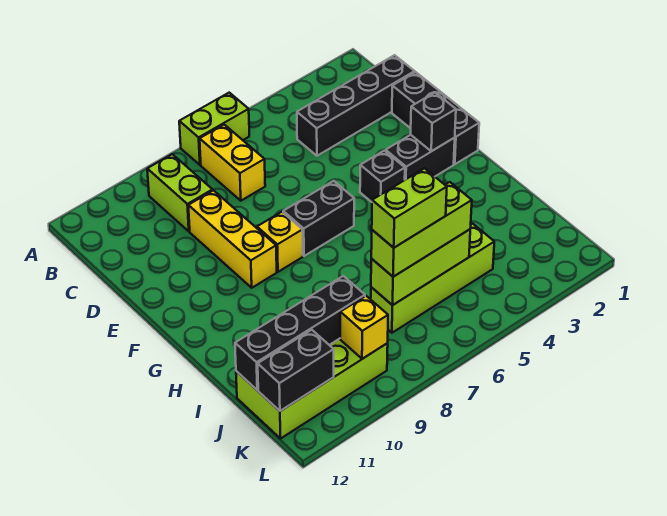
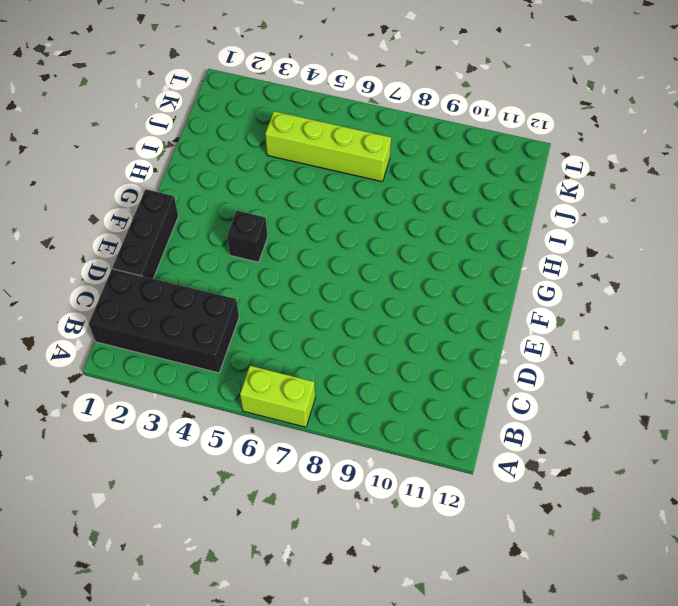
black 2x4 brick [89,269,239,373] -> black 1x4 brick [297,55,415,156]
none -> yellow 1x2 brick [200,125,265,201]
none -> lime 1x2 brick [147,154,213,231]
none -> yellow 1x3 brick [188,190,277,288]

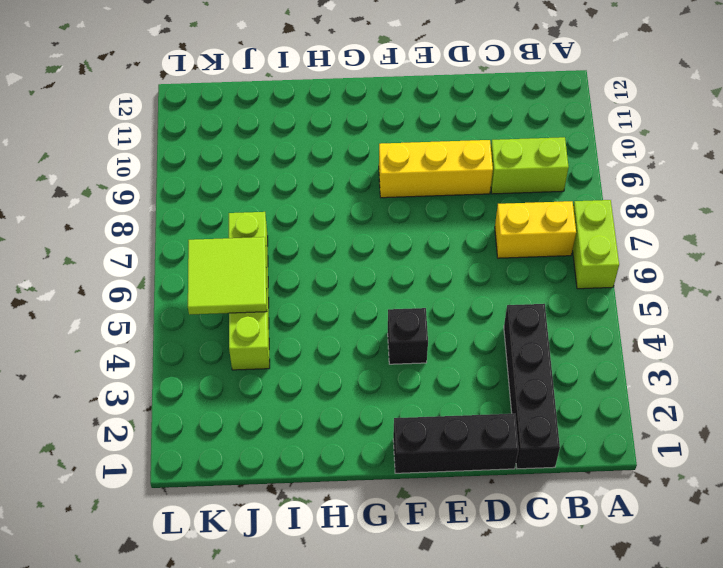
lime 2x2 tile [188,237,267,315] -> lime 1x3 brick [371,229,470,305]
none -> black 1x2 brick [386,135,455,180]
none -> black 1x2 brick [283,181,354,256]
none -> yellow 1x1 brick [257,212,303,272]

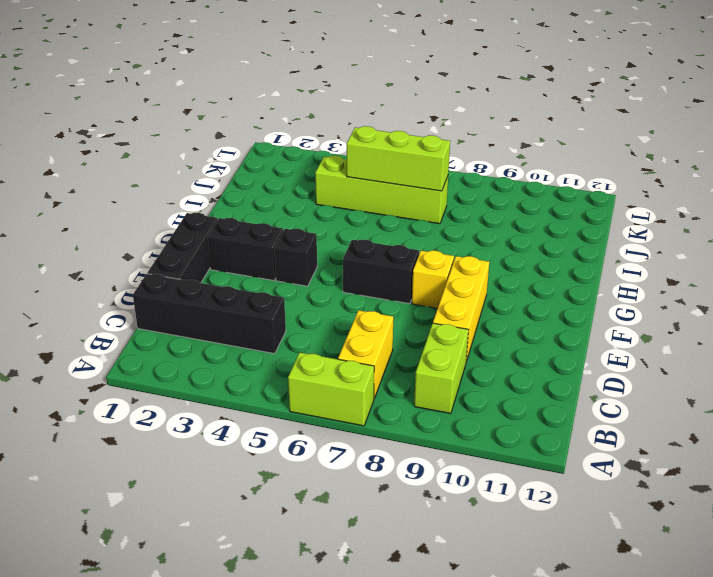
none -> lime 2x4 brick [236,339,388,439]
none -> black 1x1 brick [411,92,456,151]
none -> black 1x4 brick [235,276,365,390]

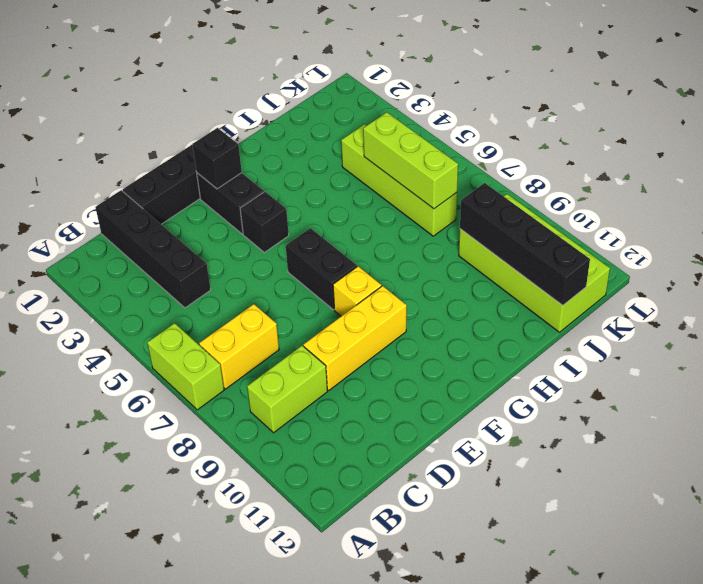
none -> yellow 1x1 brick [340,296,388,359]
none -> black 1x2 brick [258,330,334,411]
none -> lime 1x3 brick [371,182,472,277]

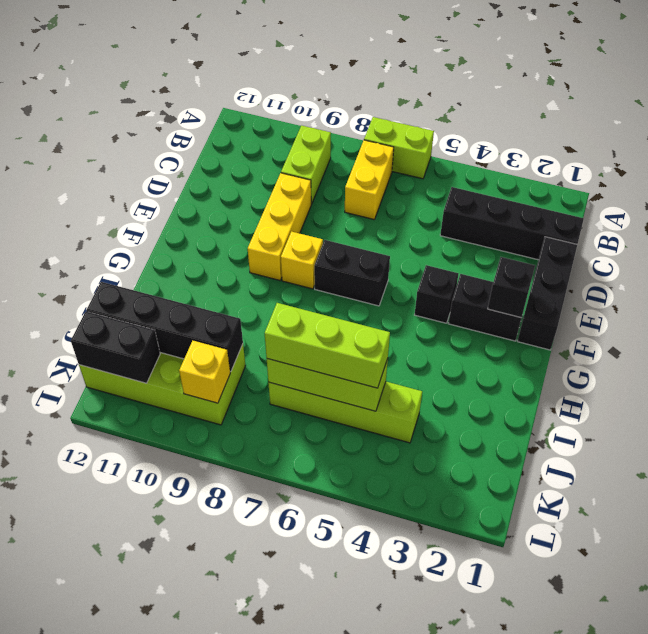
none -> lime 1x2 brick [372,168,447,248]

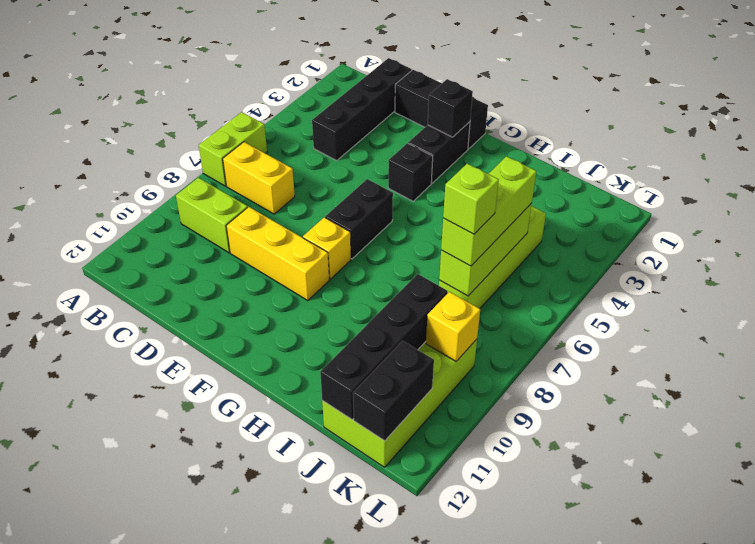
lime 1x1 brick [443,164,499,234] -> lime 1x2 brick [372,168,447,248]

